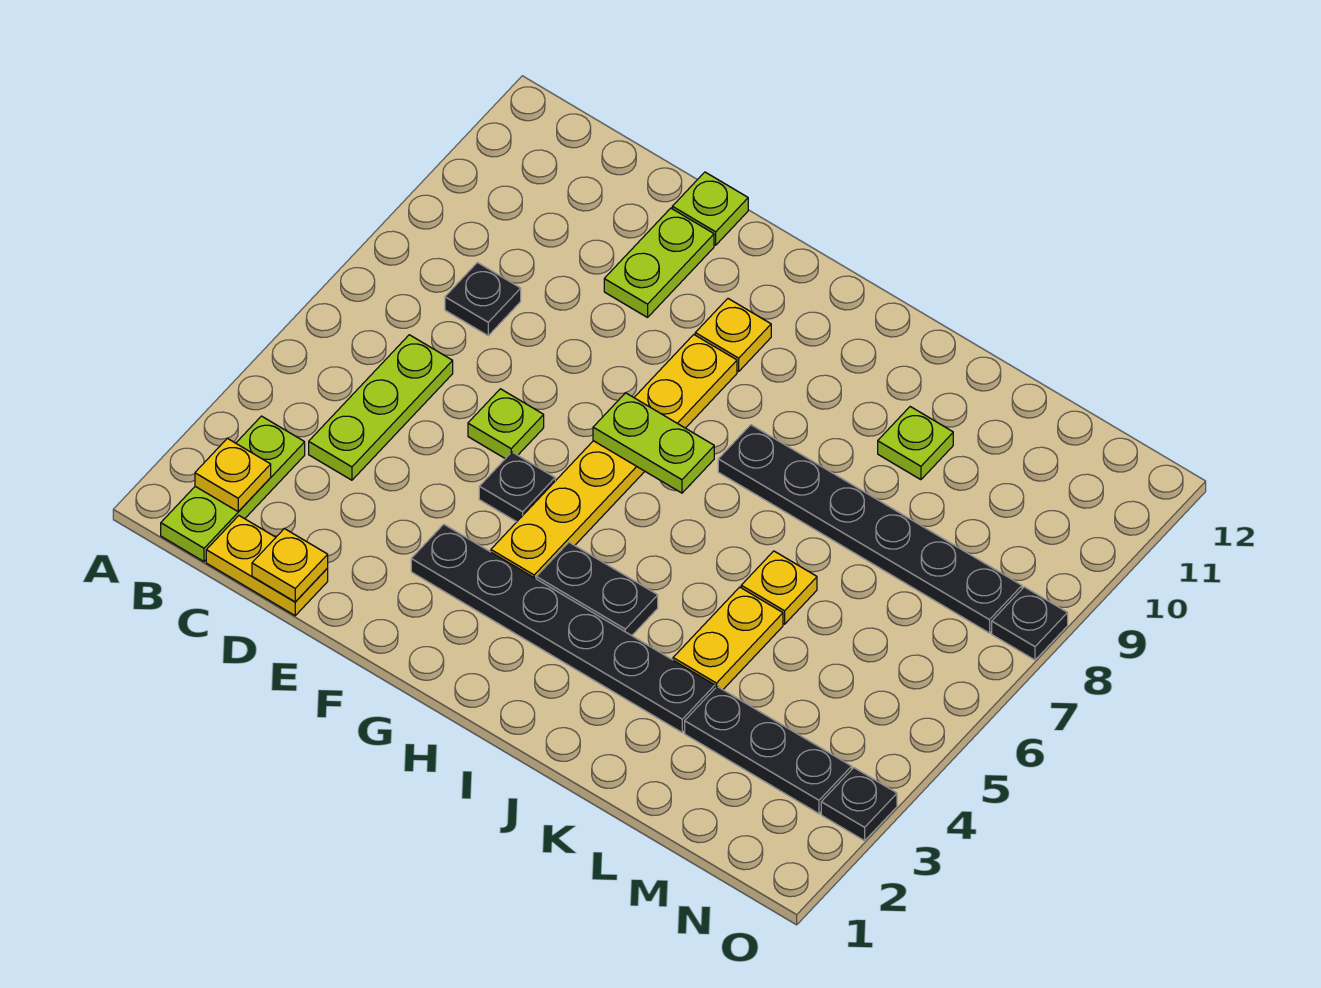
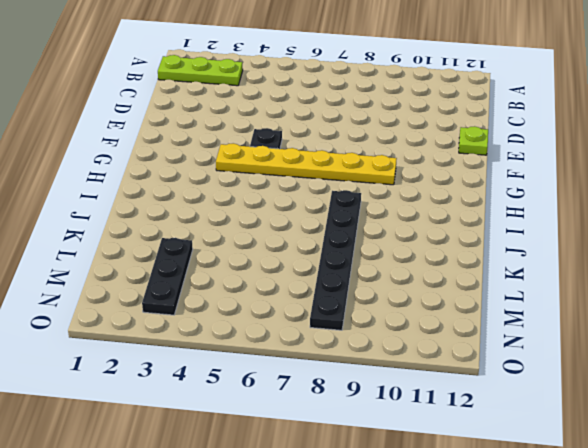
none -> yellow 1x2 plate [206,516,328,616]
none -> lime 1x3 plate [309,335,453,480]
none -> black 1x1 plate [445,263,521,336]

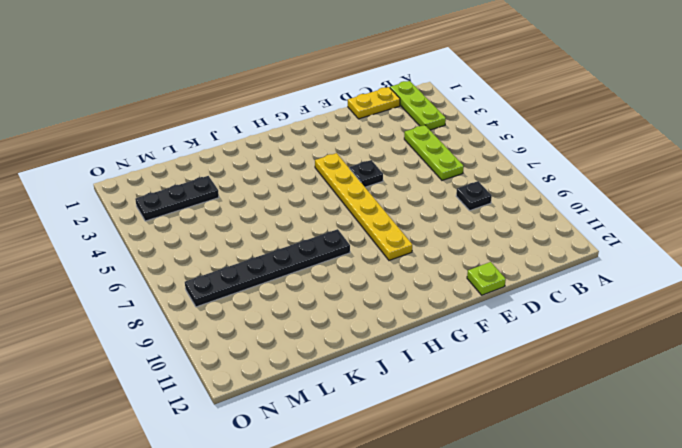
none -> lime 1x1 plate [468,389,544,459]
none -> lime 1x2 plate [604,208,714,317]
none -> black 1x6 plate [411,524,715,732]

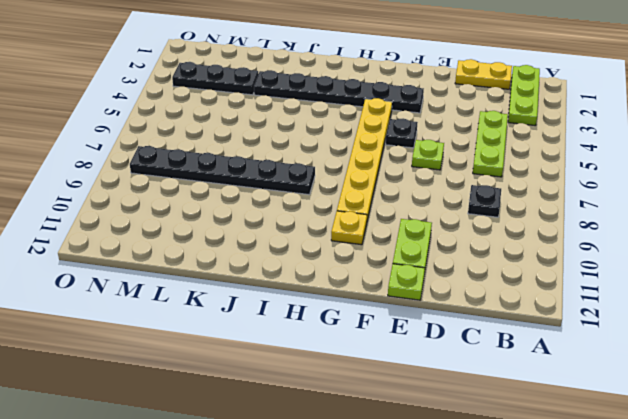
none -> black 1x2 plate [536,542,658,636]
none -> yellow 1x2 plate [673,587,783,690]
none -> yellow 1x1 plate [741,551,817,624]

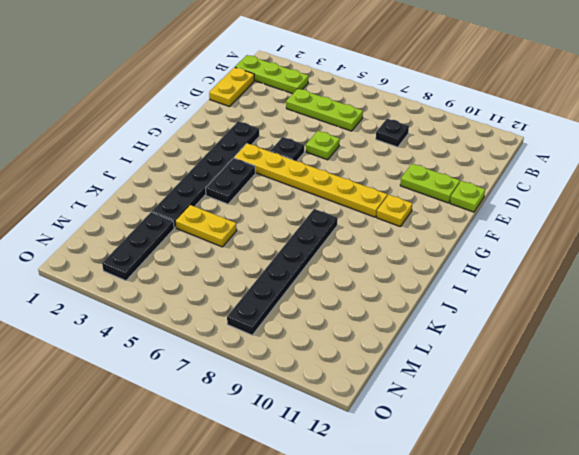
none -> yellow 1x1 plate [741,551,817,624]
none -> lime 1x1 plate [878,407,953,480]
none -> black 1x1 plate [821,768,897,841]

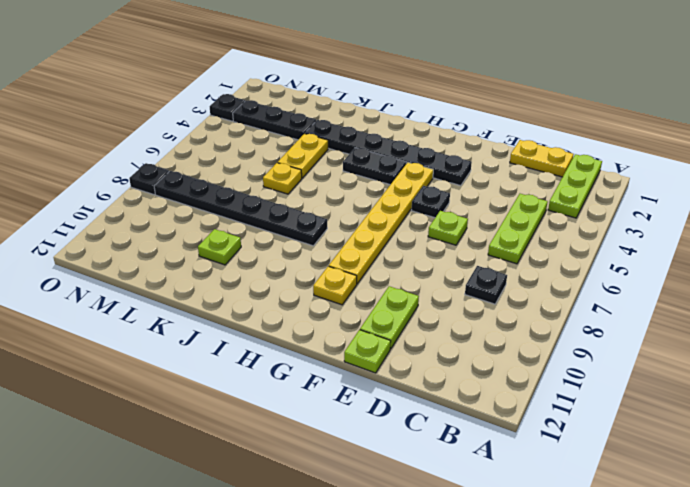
none -> yellow 1x1 plate [195,438,271,512]
none -> yellow 1x1 plate [252,529,328,602]
none -> lime 1x2 plate [593,393,714,493]

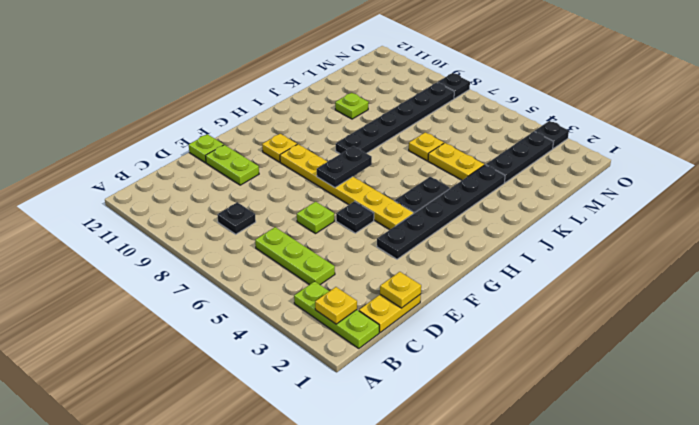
black 1x2 plate [317,146,372,188] -> lime 1x2 plate [593,393,714,493]

